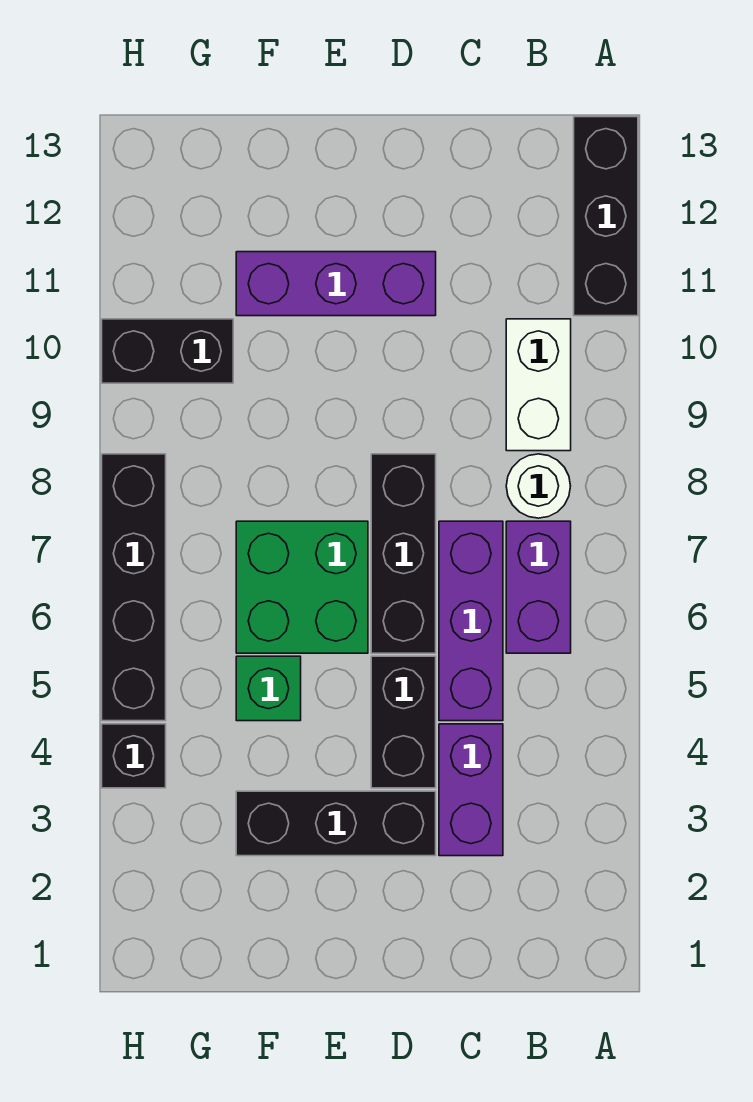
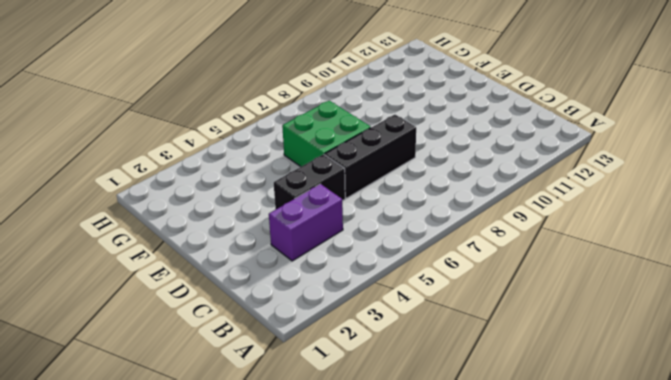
none -> black 1x3 brick [574,117,638,316]
none -> purple 1x2 brick [506,521,571,653]
none -> white 1x1 round brick [506,454,570,518]

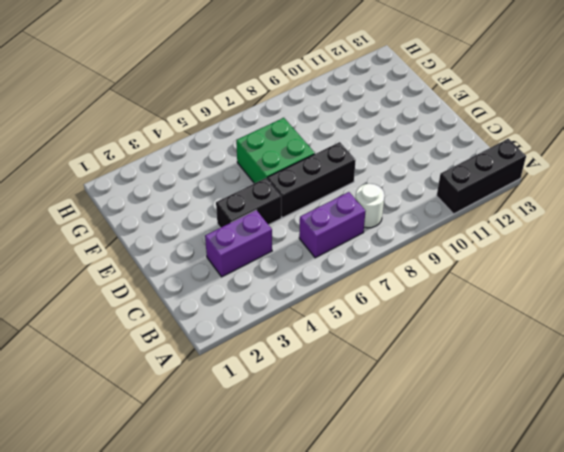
none -> white 1x2 brick [506,319,571,451]
none -> purple 1x3 brick [439,521,503,721]
none -> black 1x3 brick [236,791,436,856]

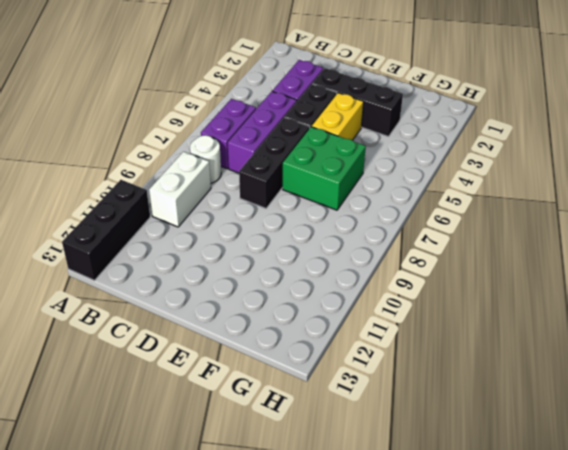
yellow 1x2 brick [312,93,364,140] -> none
none -> purple 1x3 brick [236,252,436,316]
none -> green 1x1 brick [236,656,301,721]
none -> black 1x2 brick [102,319,233,383]

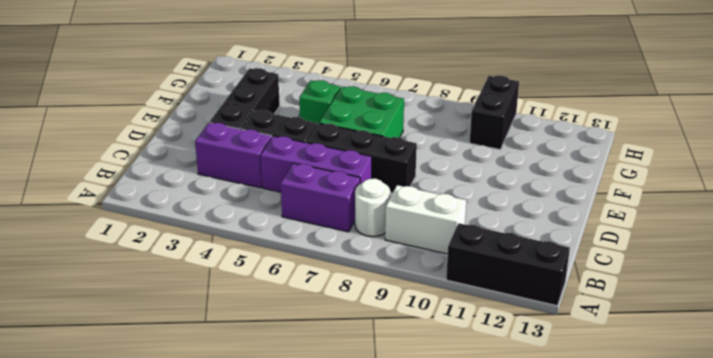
none -> purple 1x3 brick [236,252,436,316]
none -> black 1x1 brick [102,724,166,788]
none -> black 1x4 brick [102,454,166,721]

